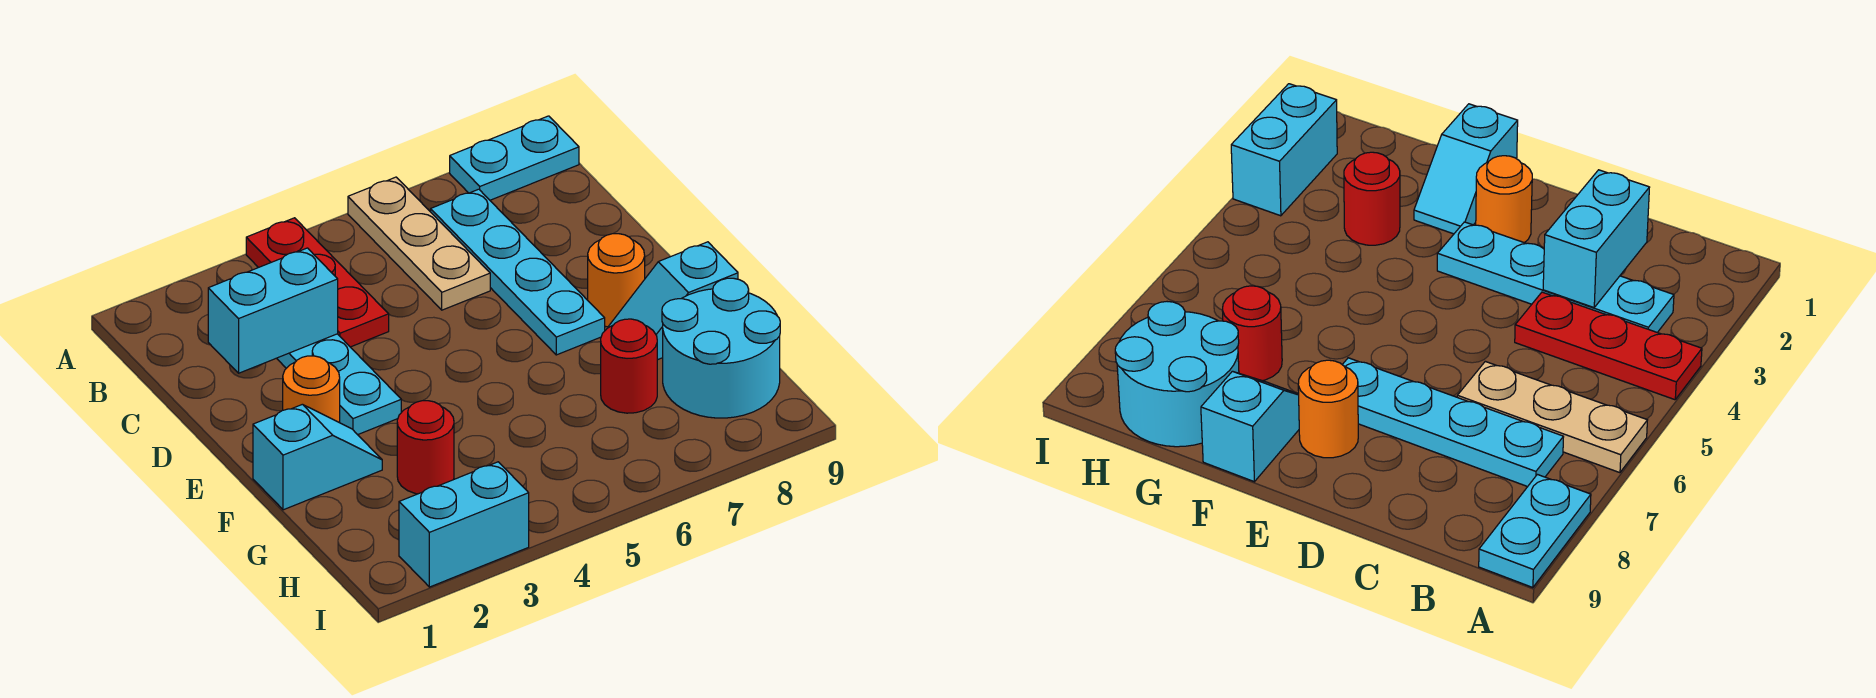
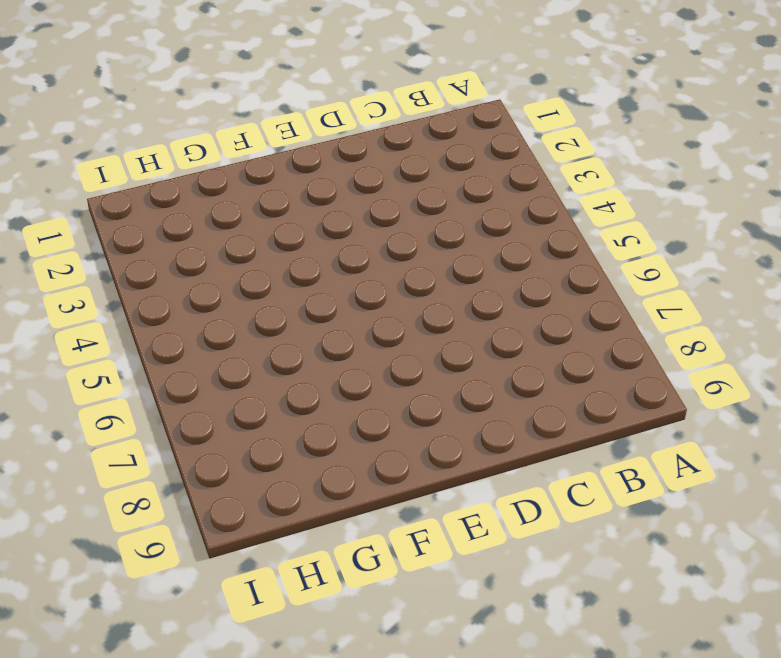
none -> red 1x3 plate [246,218,389,347]
none -> tan 1x3 plate [348,177,490,310]
none -> cyan 1x2 plate [450,116,579,200]

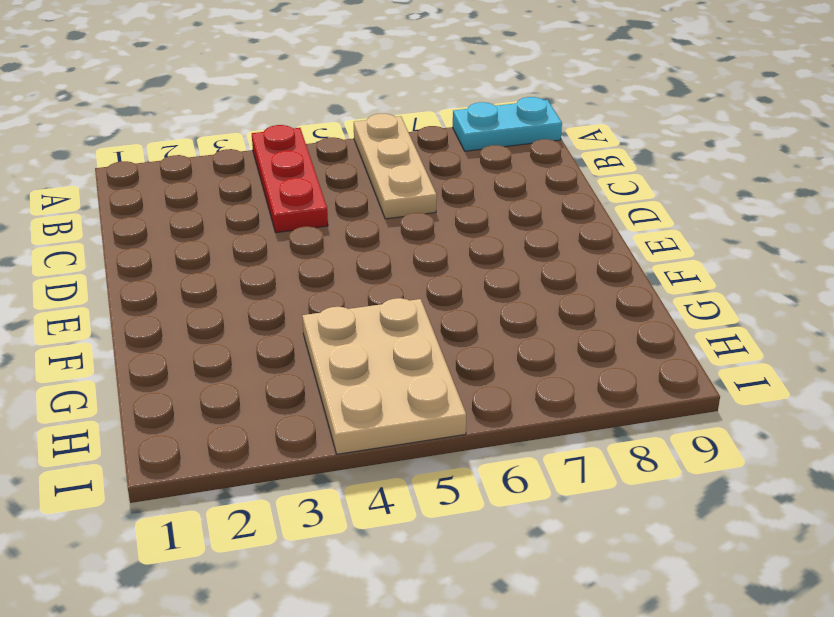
tan 2x3 plate [302,298,466,454] -> none
none -> cyan 1x4 plate [277,334,401,435]
none -> cyan 1x4 plate [431,189,605,355]
none -> orange 1x1 round brick [283,356,340,423]

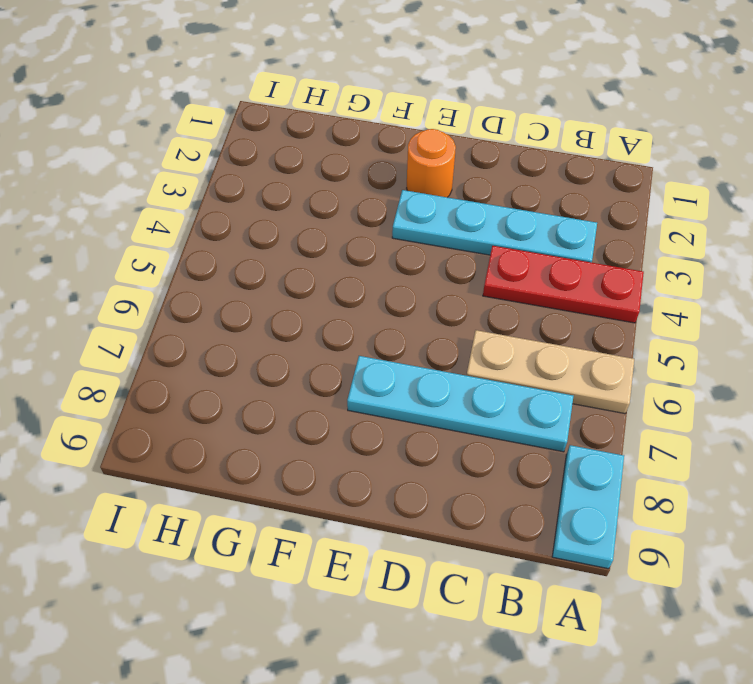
none -> orange 1x1 round brick [588,234,645,327]
none -> cyan 1x2 slope [253,404,382,510]
none -> cyan 1x2 slope [609,242,738,360]

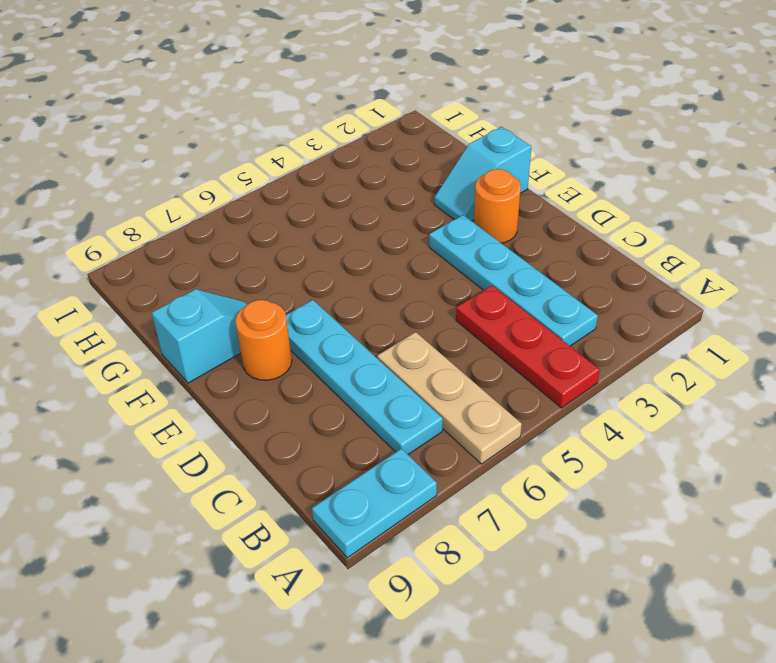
none -> red 1x1 round brick [397,401,454,494]
none -> red 1x1 round brick [601,319,657,413]
none -> cyan 2x2 round brick [662,278,780,418]

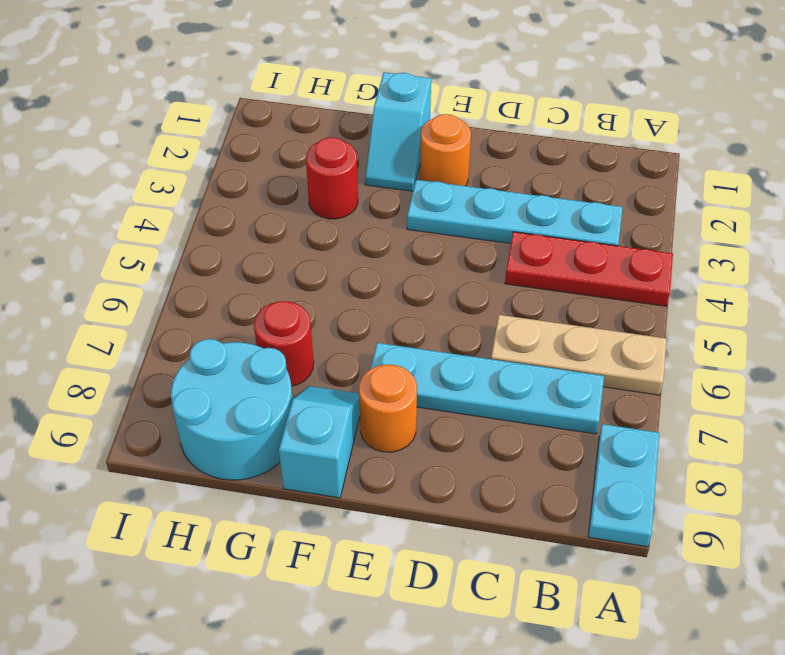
none -> cyan 1x2 brick [399,462,529,587]
none -> cyan 1x2 brick [208,248,338,373]

